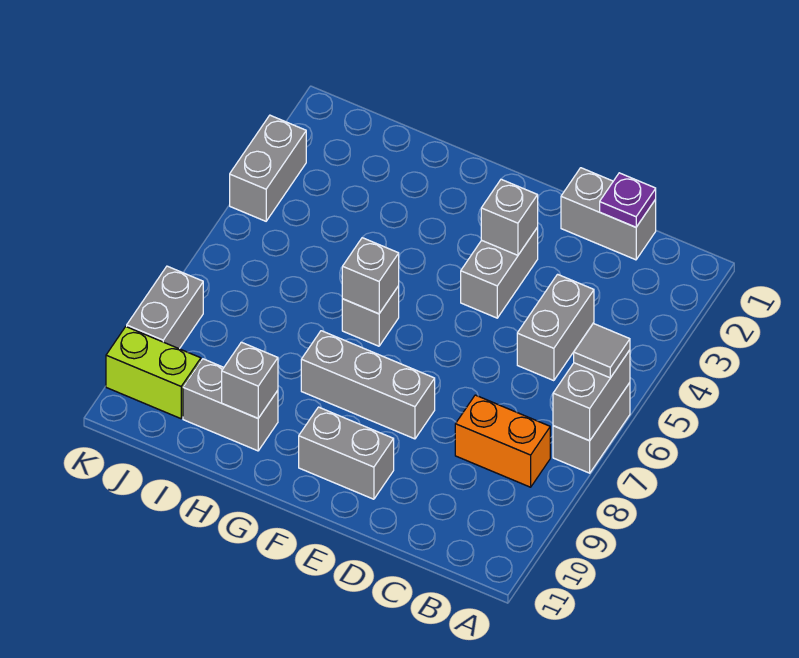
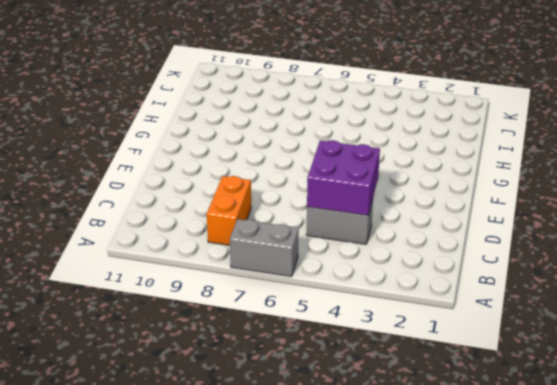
purple 2x2 brick [307,140,380,215] -> none
none -> grey 1x2 brick [561,168,656,260]
none -> grey 1x2 brick [461,227,538,318]
none -> grey 1x3 brick [301,331,435,439]

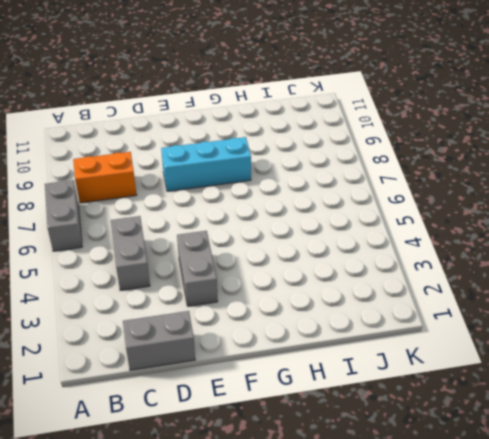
cyan 1x3 brick [161,137,251,191] -> grey 1x3 brick [301,331,435,439]
none -> grey 1x2 brick [299,407,394,499]
none -> grey 1x1 brick [342,286,399,346]
none -> grey 1x2 brick [183,359,278,451]

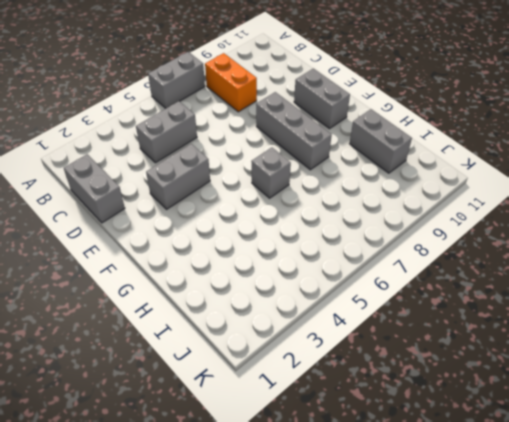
none -> lime 1x2 brick [106,327,201,419]
none -> grey 1x2 brick [230,115,306,221]
none -> grey 1x2 brick [127,266,203,349]

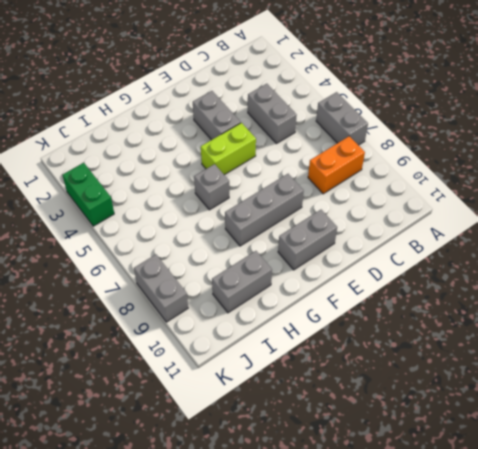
lime 1x2 brick [201,123,256,175] -> lime 1x2 brick moved to [106,327,201,419]
green 1x2 brick [62,163,114,226] -> grey 1x2 brick [230,115,306,221]
none -> grey 1x2 brick [561,168,656,260]
none -> grey 1x2 brick [553,350,630,441]
none -> purple 1x1 plate [600,173,656,227]

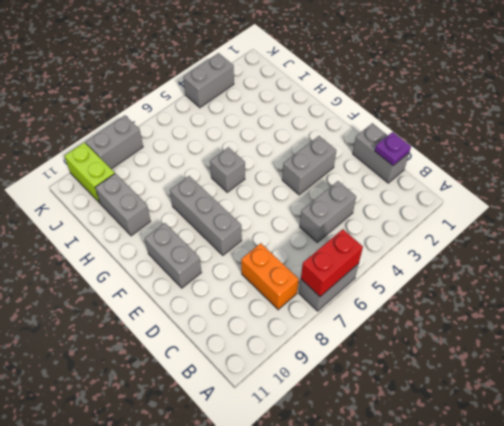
red 1x2 brick [301,229,363,297] -> grey 1x2 brick [553,350,630,441]
none -> grey 1x1 brick [481,179,538,255]
none -> grey 1x1 brick [342,238,399,314]
none -> grey 1x1 brick [222,342,278,418]

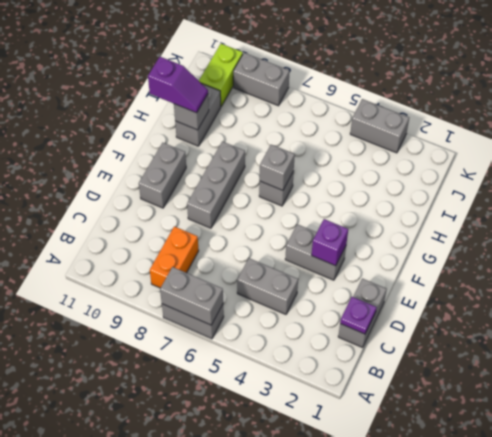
purple 1x1 brick [312,219,348,266] -> grey 1x1 brick [481,179,538,255]
purple 1x2 slope [148,57,208,113] -> none
none -> grey 1x1 tile [574,324,630,378]

